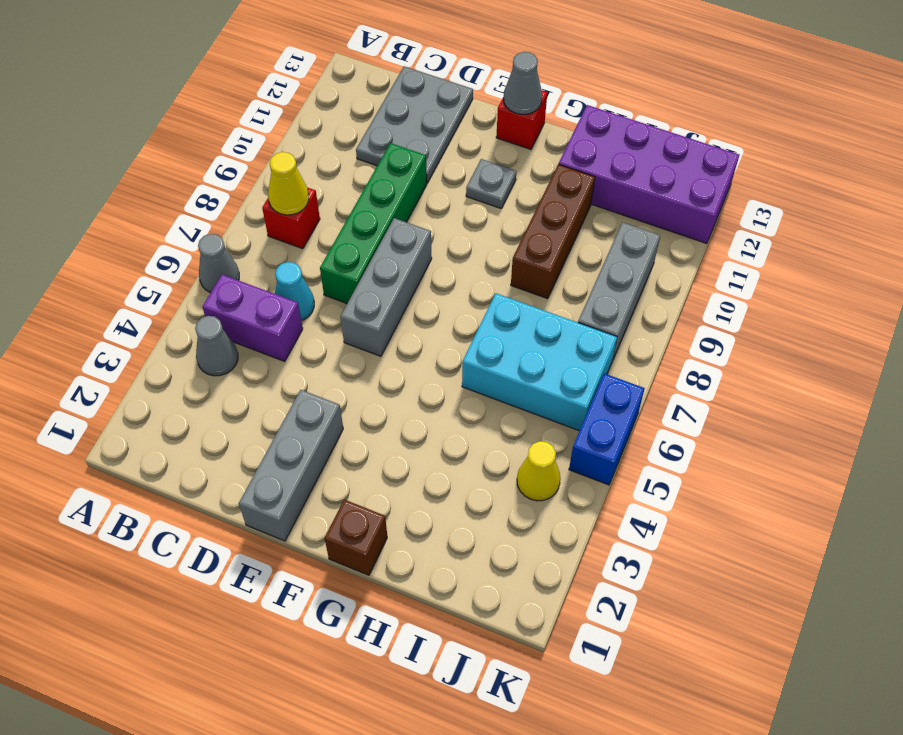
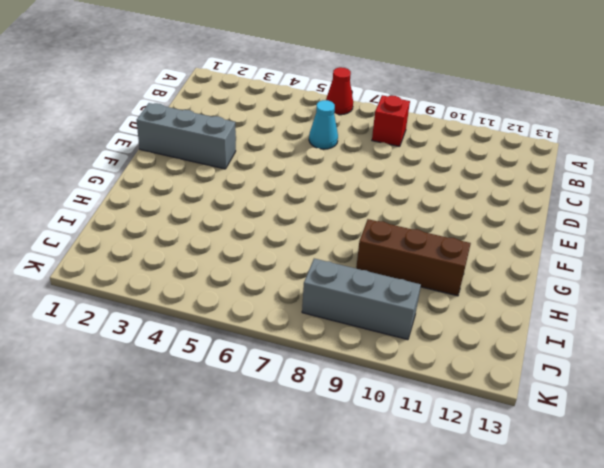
red 1x1 cone [326,67,353,115] -> grey 1x1 cone [198,234,239,293]
none -> grey 1x1 cone [195,316,238,376]
none -> purple 1x2 brick [202,275,303,361]
none -> grey 2x3 plate [356,66,473,183]

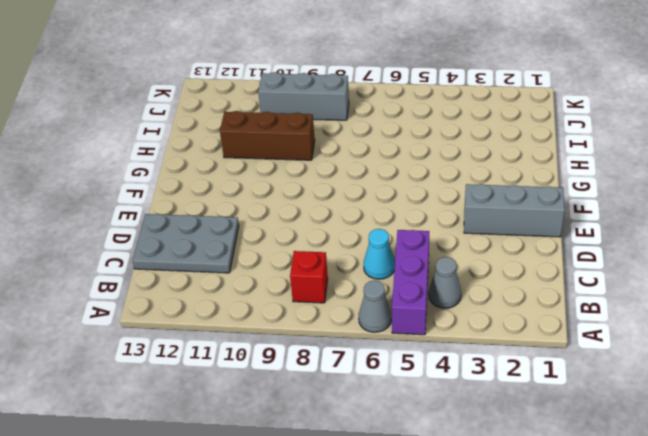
purple 1x3 brick [392,230,429,335] -> purple 1x2 brick [202,275,303,361]
none -> green 1x4 brick [320,143,427,303]
none -> grey 1x3 brick [341,218,432,356]
none -> grey 1x1 plate [466,159,516,209]

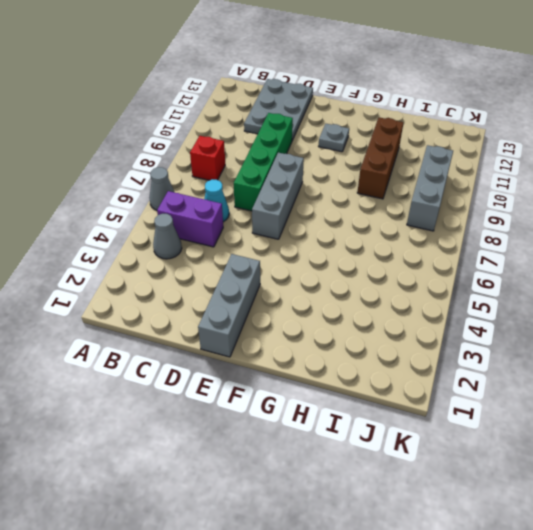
none -> red 1x1 brick [496,90,547,149]
none -> brown 1x1 brick [325,500,387,575]
none -> cyan 2x3 brick [462,293,617,431]

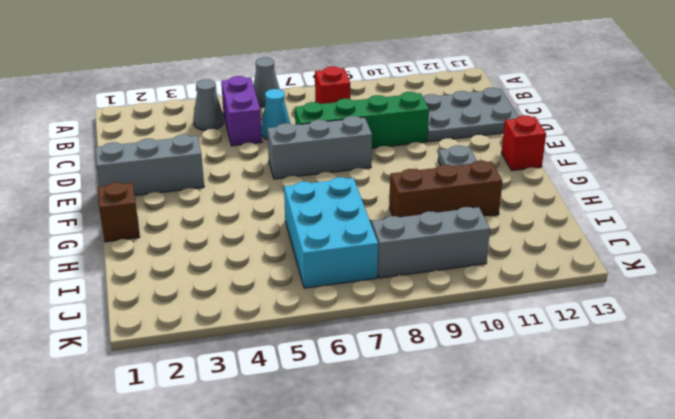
none -> purple 2x4 brick [559,105,739,244]
none -> yellow 1x1 cone [517,441,560,501]
none -> blue 1x2 brick [569,373,645,485]

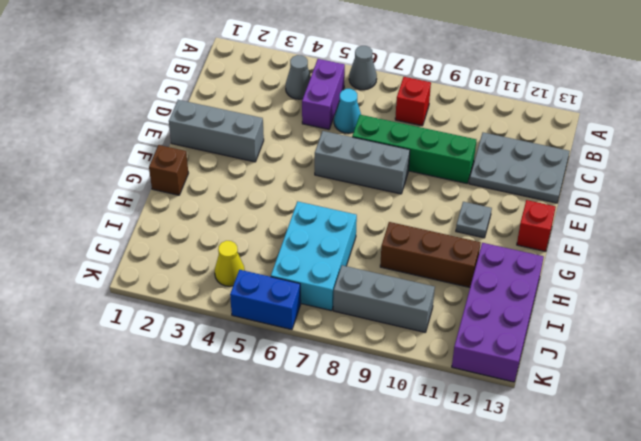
none -> yellow 1x1 cone [268,152,309,215]
none -> grey 1x1 cone [504,52,542,114]

